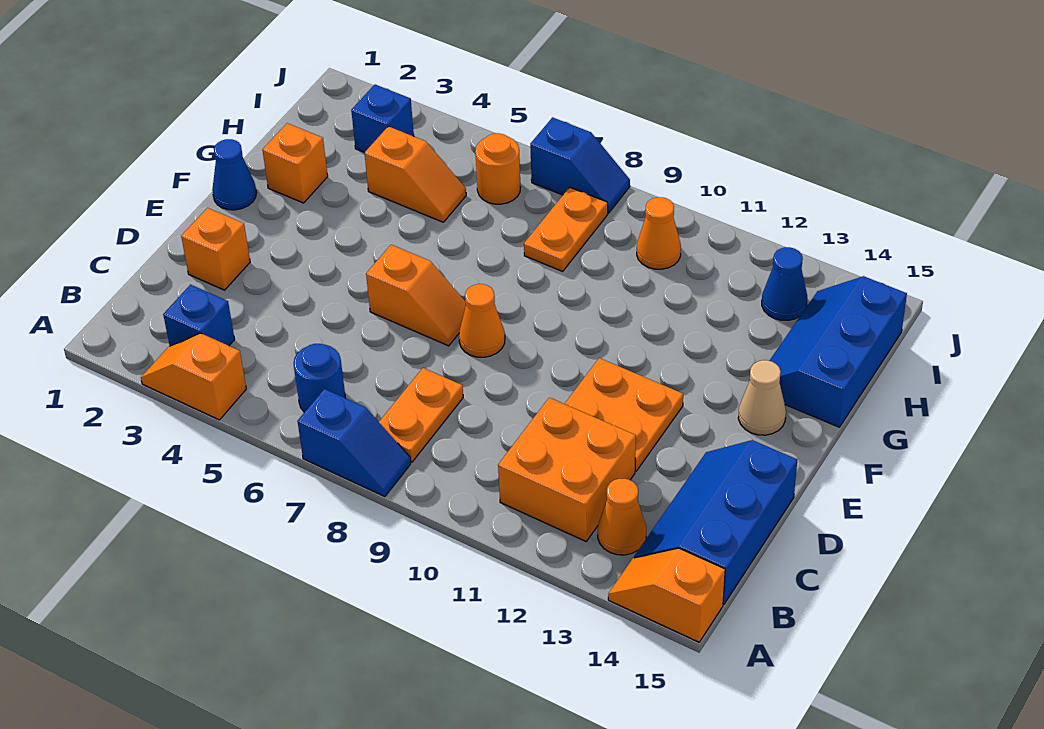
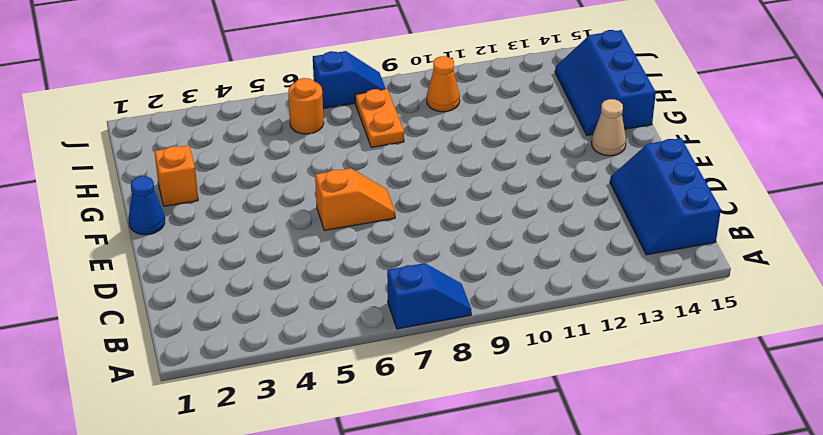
none -> orange 1x2 slope [141,333,246,420]
none -> orange 1x2 slope [608,548,725,642]
none -> blue 1x1 brick [163,285,235,346]

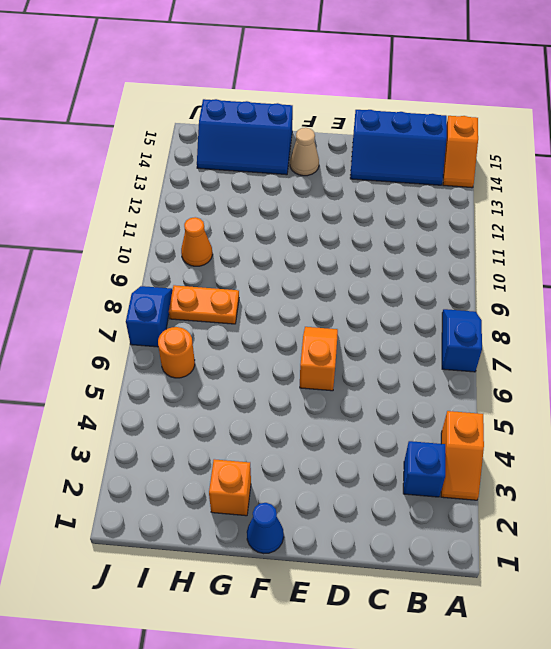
none -> blue 1x1 round brick [293,344,346,412]
none -> orange 1x2 plate [379,368,463,462]
none -> orange 2x2 brick [498,398,636,541]

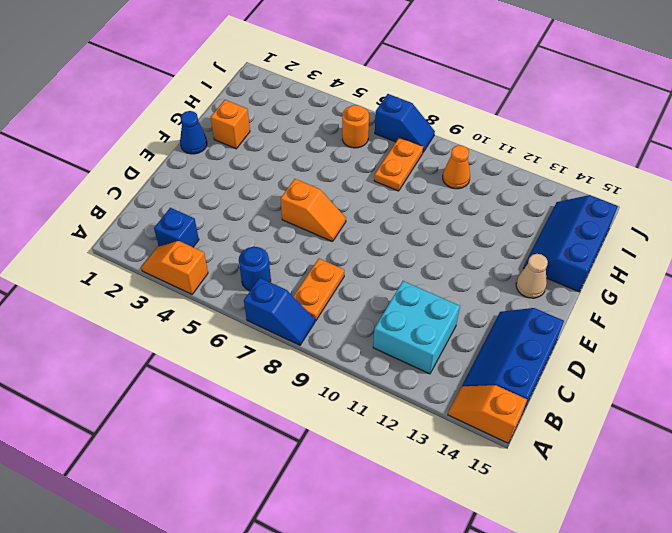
cyan 2x2 brick [373,281,460,374] -> orange 2x2 brick [498,398,636,541]
none -> orange 1x1 cone [598,479,646,555]
none -> orange 1x1 brick [181,208,250,290]
none -> orange 2x2 plate [565,358,683,471]

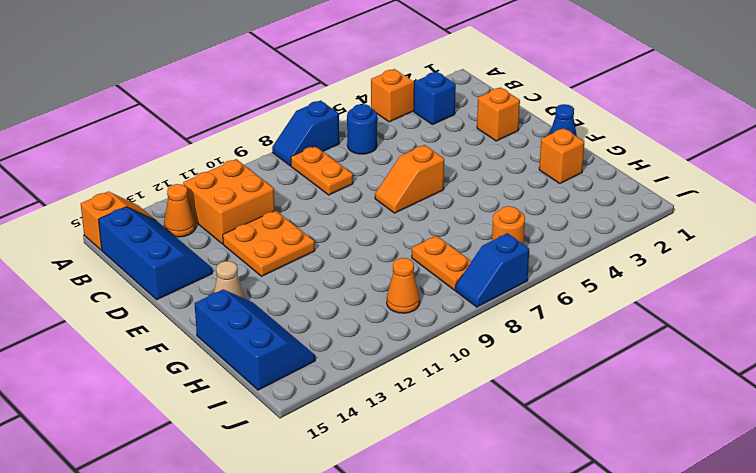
none -> orange 1x1 cone [459,284,505,357]
none -> orange 1x2 slope [365,126,466,222]
none -> blue 1x1 brick [351,85,414,152]

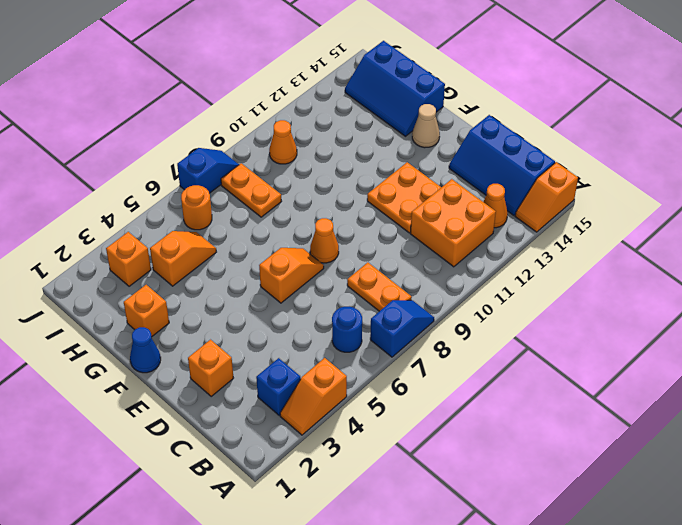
orange 1x1 brick [106,232,151,286] -> blue 1x1 brick [351,85,414,152]
none -> blue 1x1 cone [762,247,807,320]

